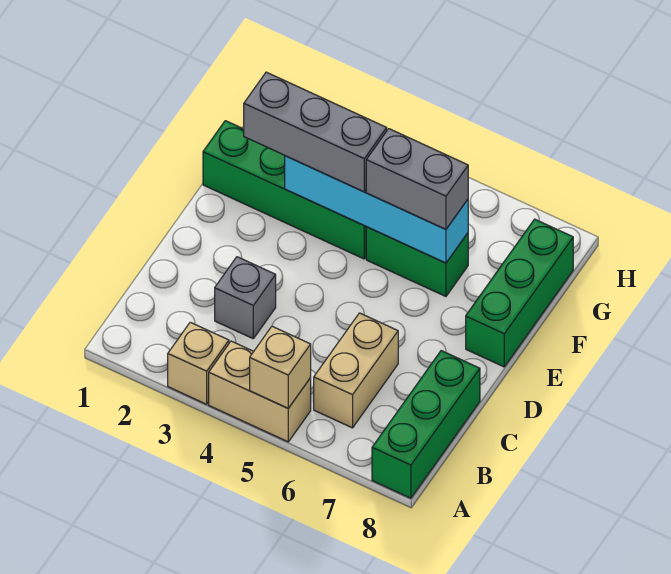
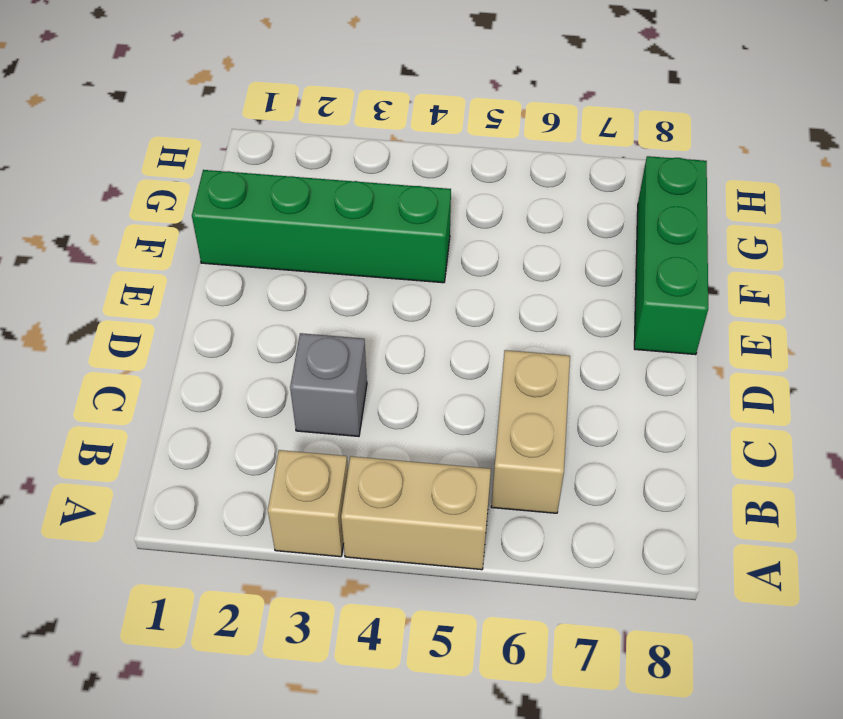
none -> green 1x3 brick [372,351,480,498]
none -> green 1x2 brick [366,227,468,296]
none -> tan 1x1 brick [250,326,311,408]

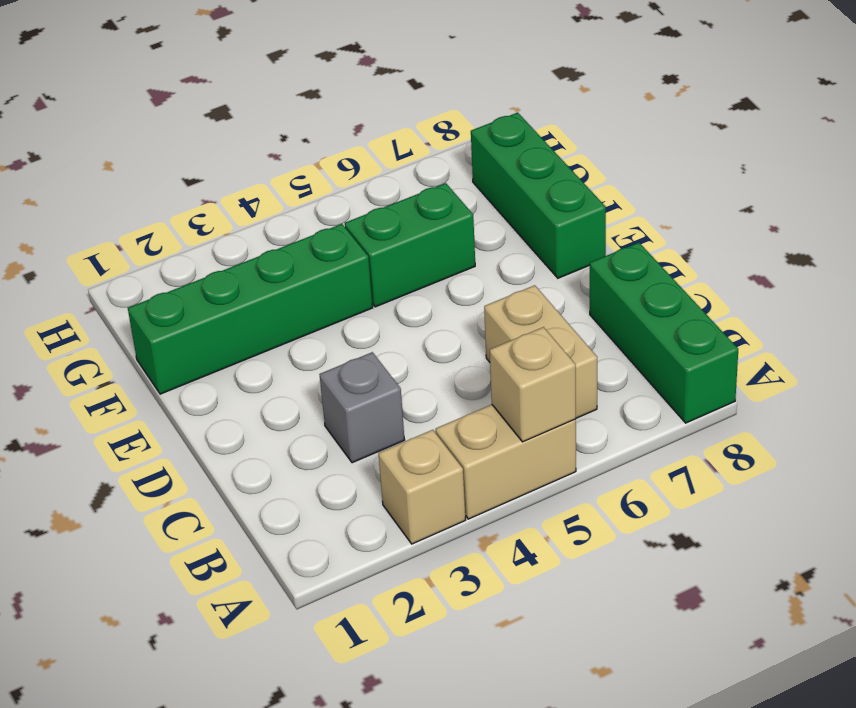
none -> cyan 1x4 brick [285,156,468,263]
none -> grey 1x3 brick [244,72,387,192]
none -> grey 1x2 brick [366,129,468,229]

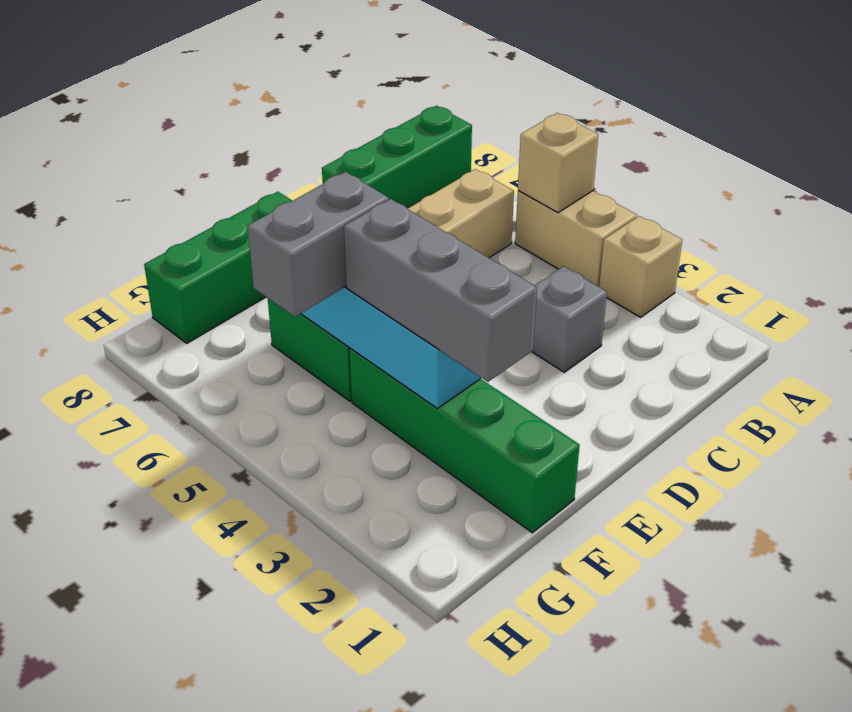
grey 1x2 brick [248,172,389,317] -> grey 1x2 brick turned to [366,129,468,229]

